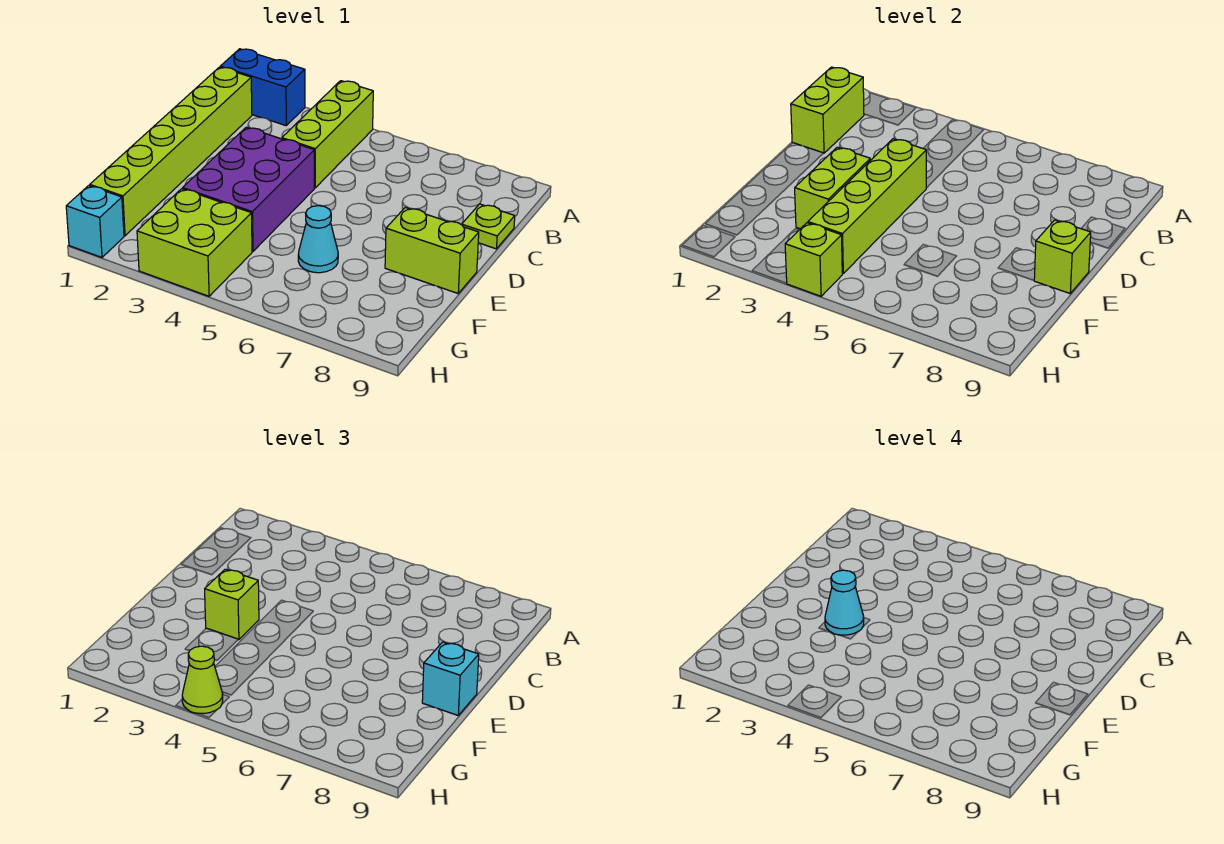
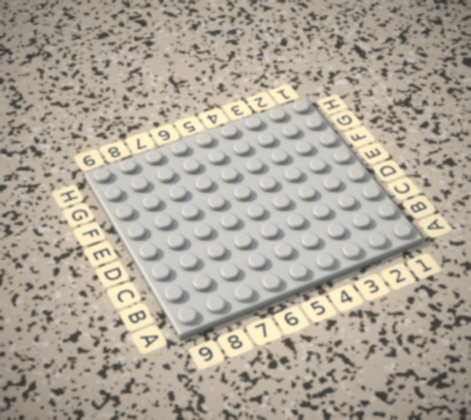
none -> blue 1x2 brick [220,49,305,126]
none -> lime 1x3 brick [282,81,373,188]
none -> lime 1x6 brick [90,67,252,236]

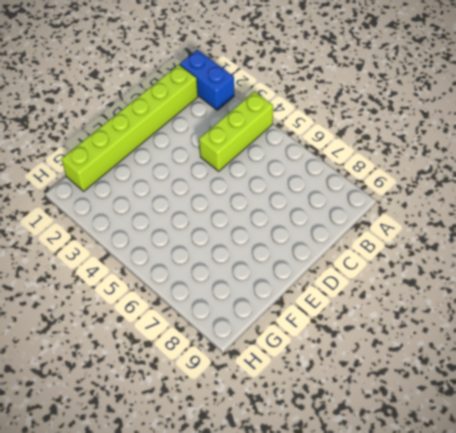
none -> lime 1x1 plate [462,204,515,249]
none -> purple 2x3 brick [183,127,314,251]
none -> lime 1x2 brick [385,207,479,293]

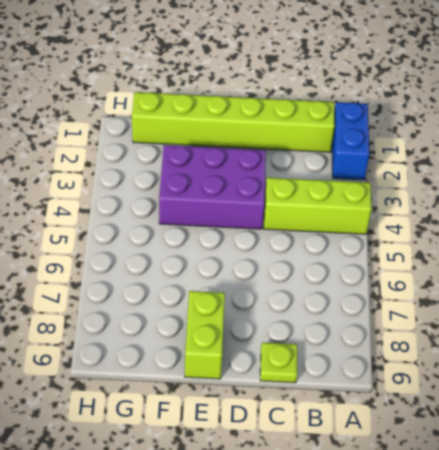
none -> cyan 1x1 cone [298,206,338,273]
none -> lime 2x2 brick [137,189,252,296]
none -> cyan 1x1 brick [66,186,124,257]

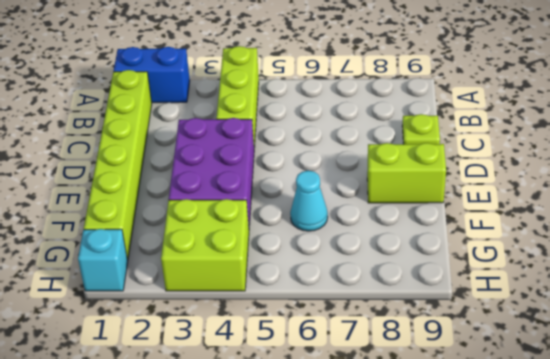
none -> lime 1x2 brick [791,67,864,153]
none -> lime 1x4 brick [808,139,926,273]
none -> lime 1x2 brick [795,147,870,229]

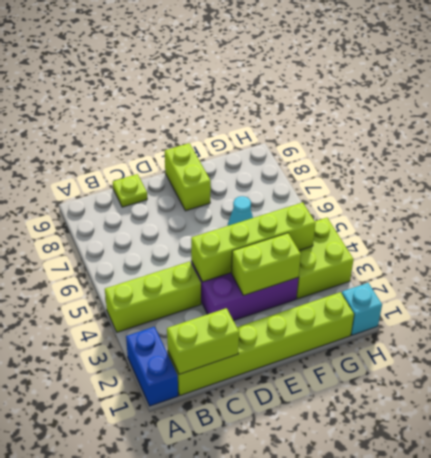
none -> lime 1x1 brick [1034,220,1091,293]
none -> lime 1x1 brick [785,223,843,296]
none -> lime 1x1 brick [205,569,259,640]

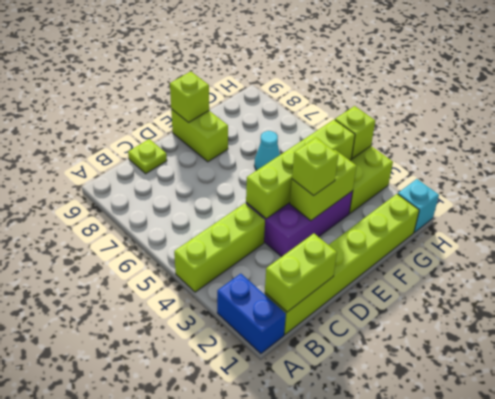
none -> cyan 1x1 brick [422,642,479,715]
none -> lime 1x1 cone [182,646,223,713]
none -> cyan 1x1 cone [825,570,864,635]

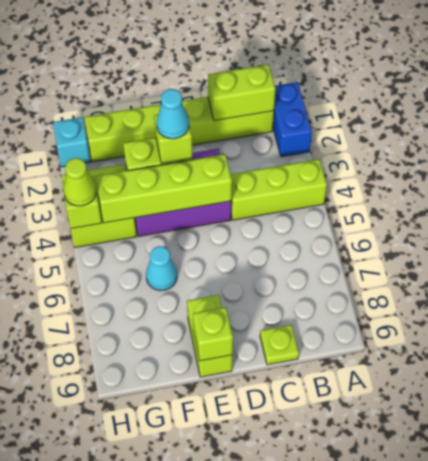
none -> cyan 1x1 brick [422,642,479,715]

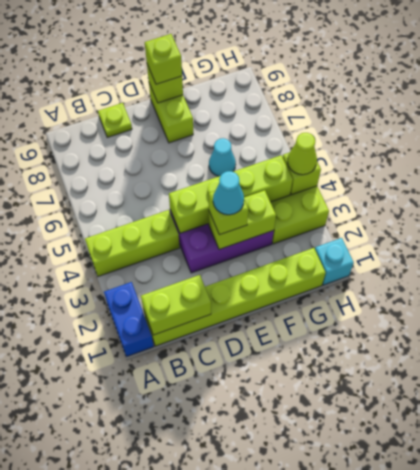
lime 1x1 brick [145,34,182,84] -> cyan 1x1 brick [422,642,479,715]

